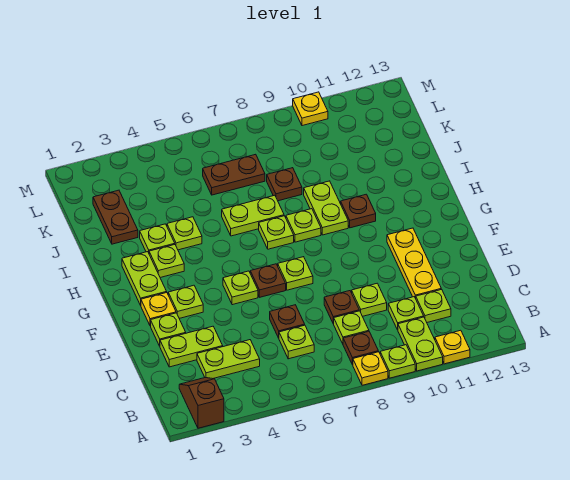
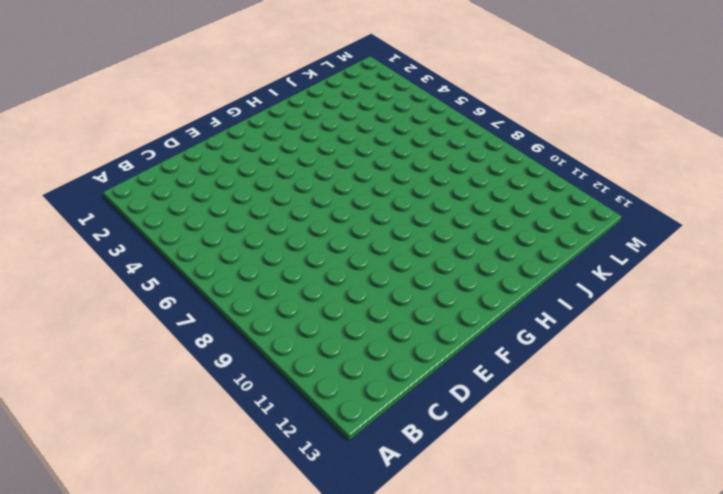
none -> brown 1x2 slope [179,378,224,428]
none -> yellow 1x1 plate [353,352,388,385]
none -> lime 1x1 plate [380,345,415,378]
none -> lime 1x2 plate [398,317,443,371]

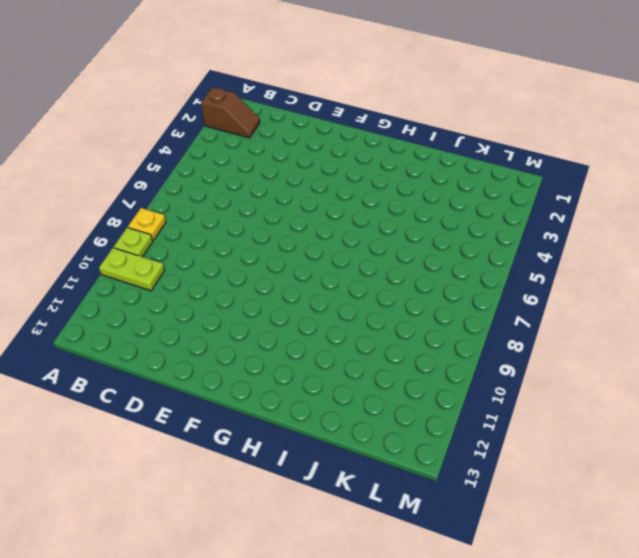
none -> yellow 1x1 plate [435,330,470,364]
none -> brown 1x1 plate [343,332,378,365]
none -> lime 1x2 plate [197,340,260,379]
none -> lime 1x1 plate [279,325,314,359]

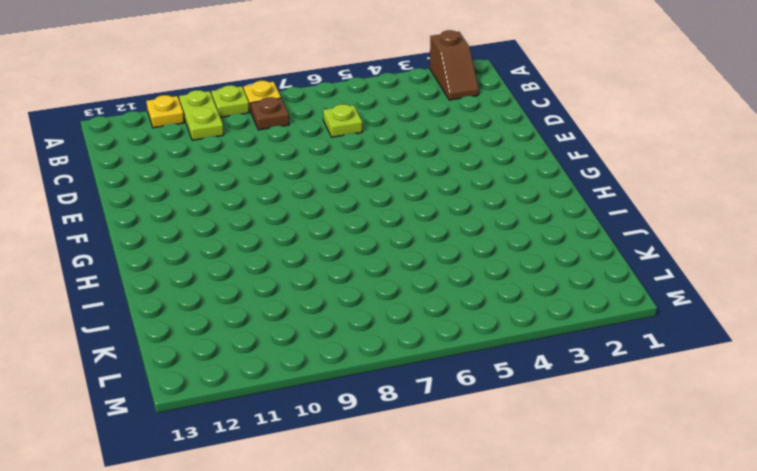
none -> lime 1x2 plate [197,340,260,379]
none -> lime 1x1 plate [334,311,369,344]
none -> lime 1x1 plate [388,297,424,330]
none -> lime 1x1 plate [416,289,451,322]

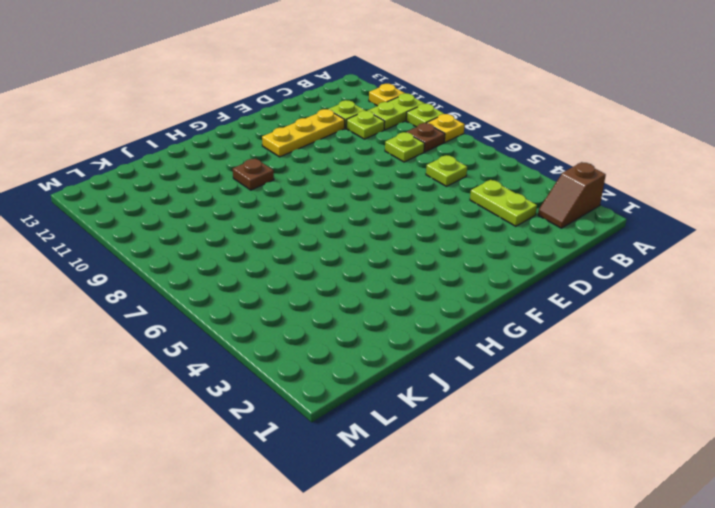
none -> lime 1x2 plate [160,326,223,367]
none -> brown 1x1 plate [270,305,305,338]
none -> brown 1x1 plate [324,291,359,324]
none -> lime 1x1 plate [352,283,387,316]

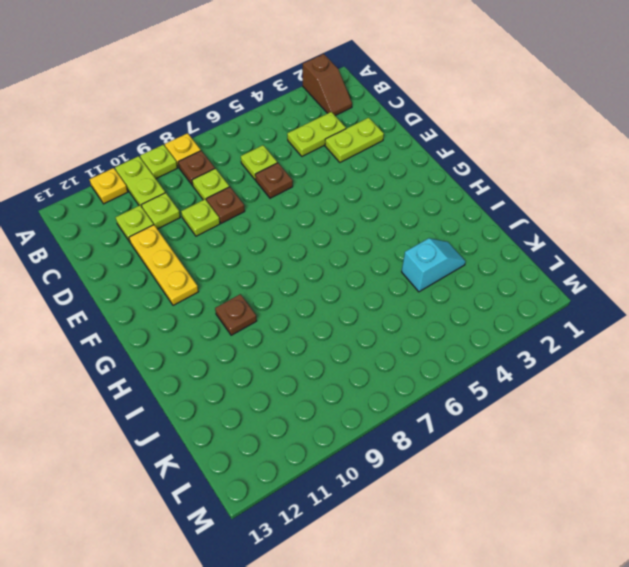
cyan 1x2 slope [402,238,466,292] -> none
none -> lime 1x1 plate [151,313,186,346]
none -> yellow 1x1 plate [141,293,176,326]
none -> lime 1x1 plate [168,285,203,318]
none -> lime 1x1 plate [223,271,258,305]

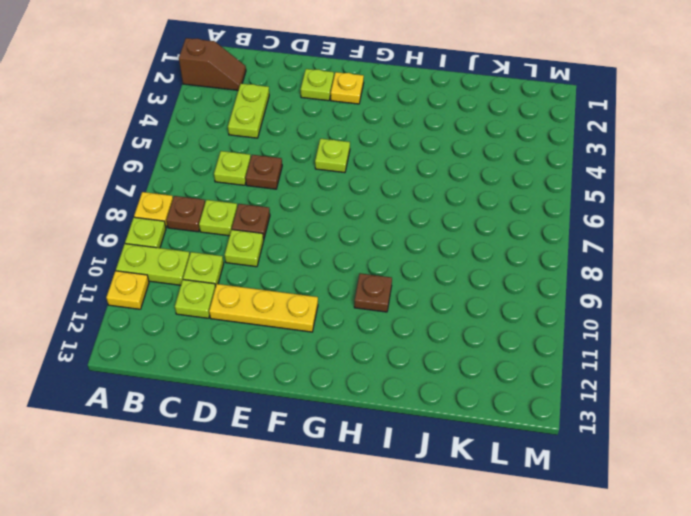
none -> lime 1x2 plate [160,326,223,367]
none -> lime 1x1 plate [168,285,203,318]
none -> brown 1x1 plate [250,264,286,297]
none -> lime 1x1 plate [278,257,313,290]

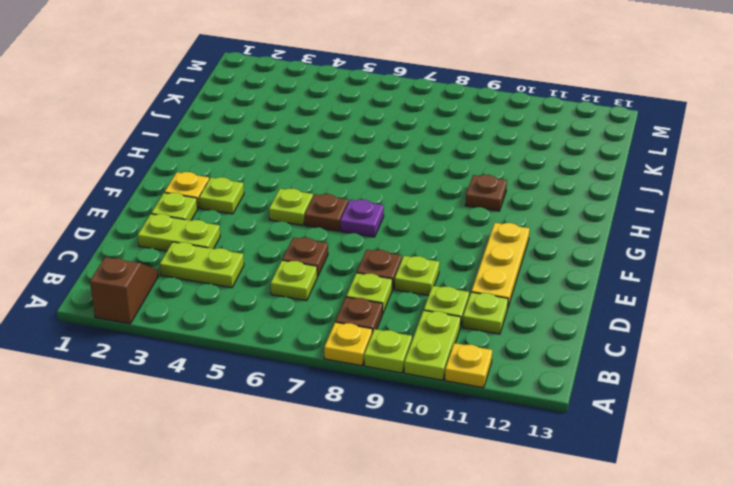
purple 1x1 plate [340,200,384,237] -> lime 1x1 plate [278,257,313,290]
none -> lime 1x2 plate [122,252,167,305]
none -> lime 1x1 plate [149,245,184,278]
none -> lime 1x1 plate [259,216,294,249]
none -> lime 1x1 plate [286,209,321,242]

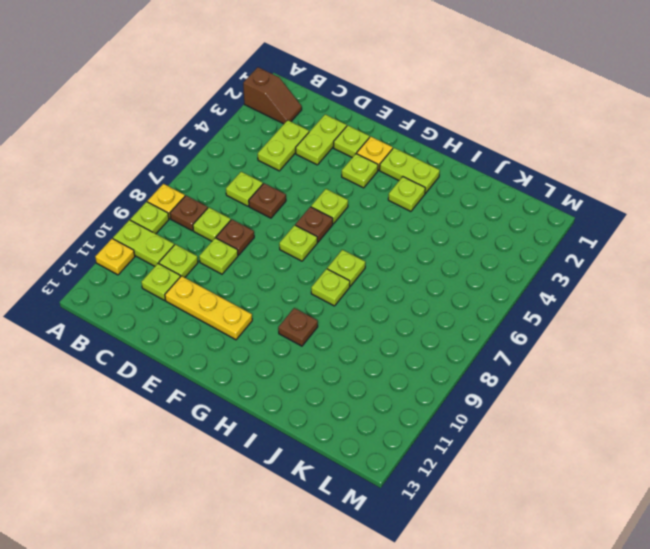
none -> lime 1x2 plate [304,181,348,235]
none -> lime 1x1 plate [140,224,175,253]
none -> lime 1x1 plate [167,217,202,250]
none -> lime 1x2 plate [222,195,284,236]

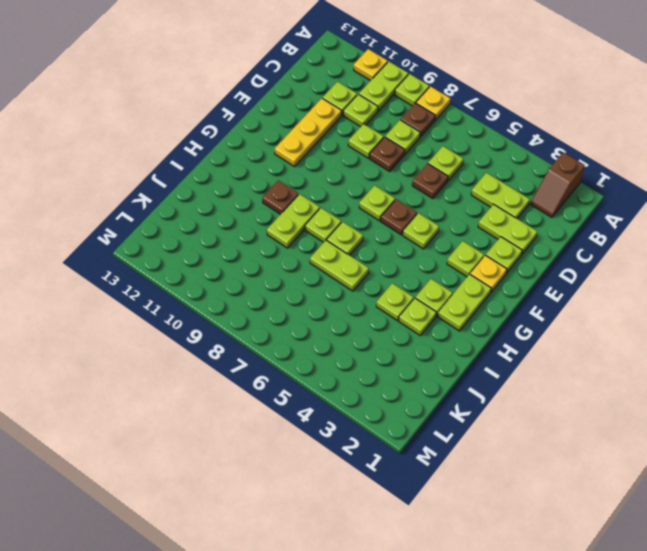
none -> brown 1x2 plate [93,190,138,244]
none -> brown 1x1 plate [267,168,302,201]
none -> brown 1x2 plate [203,154,265,195]
none -> yellow 1x1 plate [293,92,328,126]

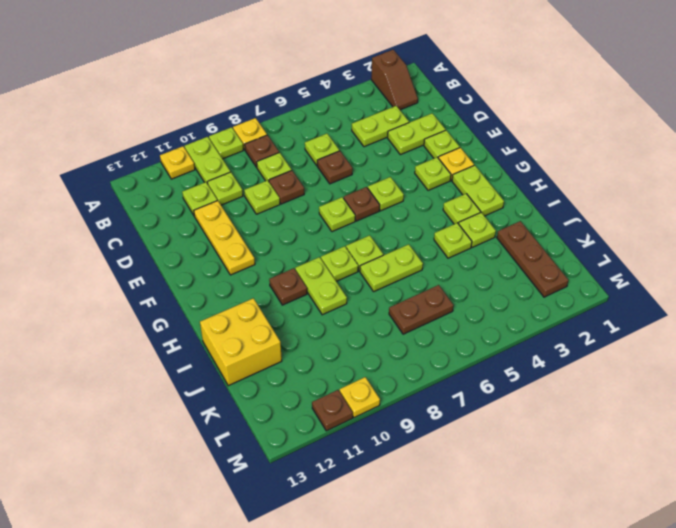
yellow 2x2 brick [200,298,282,386] -> none
brown 1x3 plate [497,221,568,297] -> brown 1x2 plate [93,190,138,244]
brown 1x1 plate [312,390,353,431] -> brown 1x1 plate moved to [267,168,302,201]

